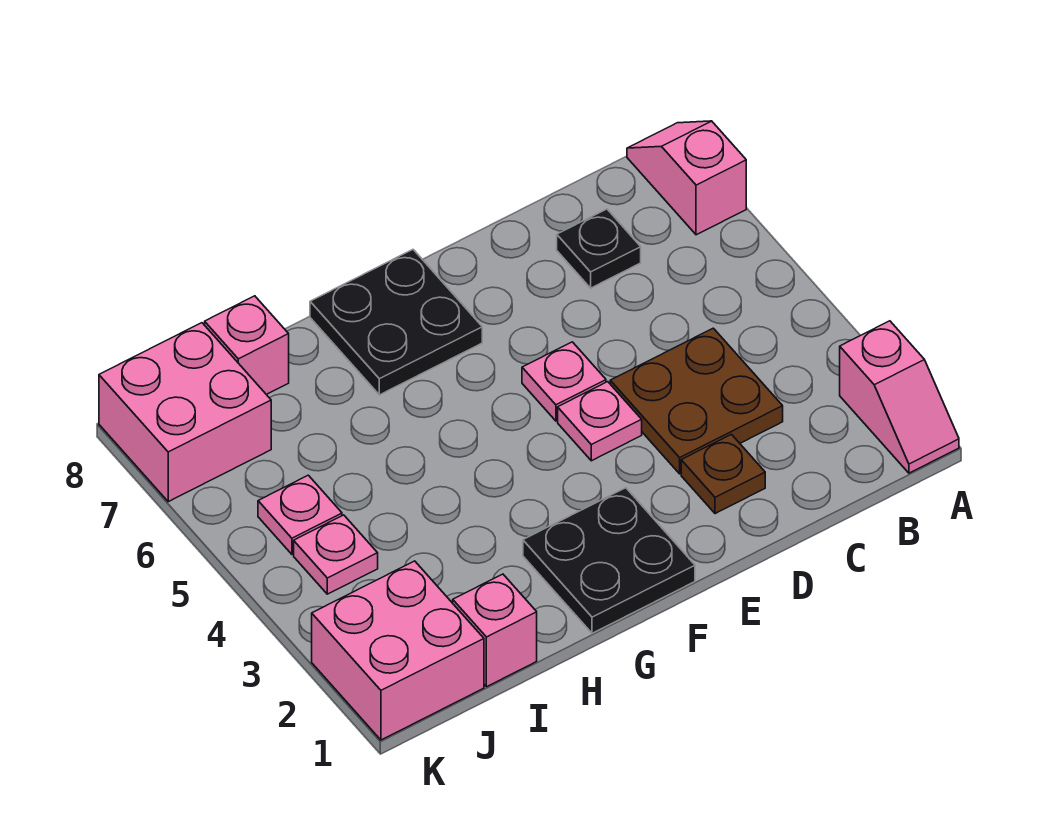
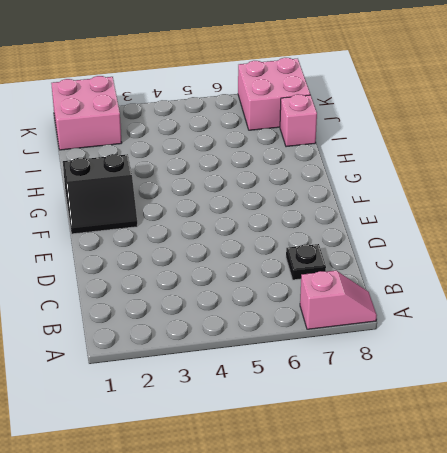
black 2x2 slope [63,154,138,234] -> black 2x2 plate [523,488,695,633]
none -> pink 1x2 slope [840,321,959,473]
none -> brown 2x2 plate [610,328,783,474]
none -> brown 1x1 plate [681,434,765,514]

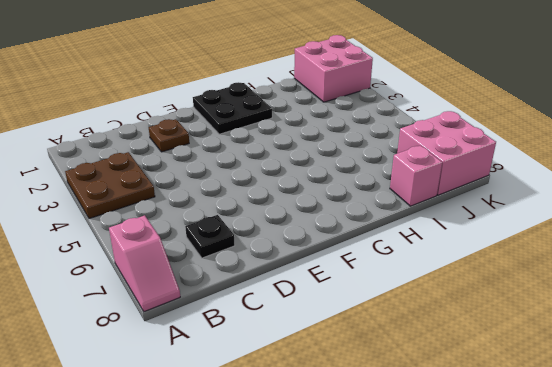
brown 2x2 plate [65,152,155,219] -> brown 2x2 plate moved to [610,328,783,474]
none -> pink 1x2 slope [840,321,959,473]
none -> pink 1x1 plate [558,382,642,461]
none -> pink 1x1 plate [522,342,606,421]

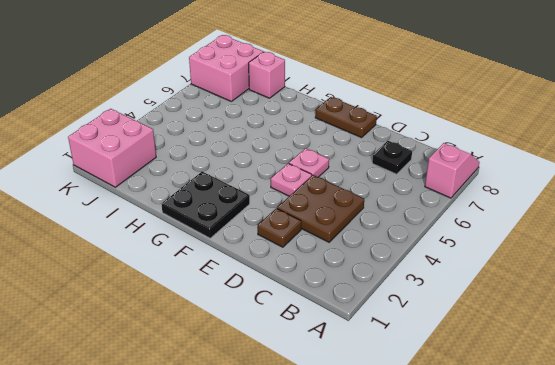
brown 1x2 plate [315,97,377,138] -> black 2x2 plate [310,250,482,395]
none -> pink 1x2 slope [840,321,959,473]
none -> pink 1x1 brick [453,574,537,687]
none -> pink 1x1 plate [294,515,378,594]

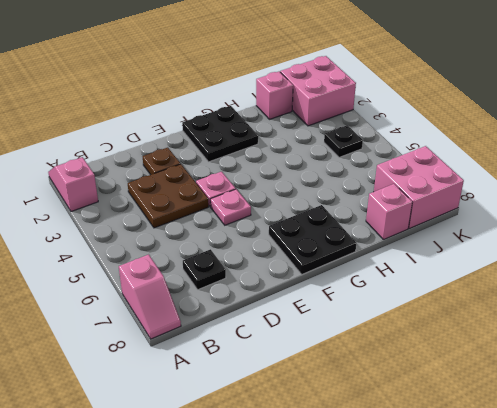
black 1x1 plate [324,125,363,157] -> pink 1x1 plate [294,515,378,594]
none -> pink 1x1 plate [258,475,342,554]

